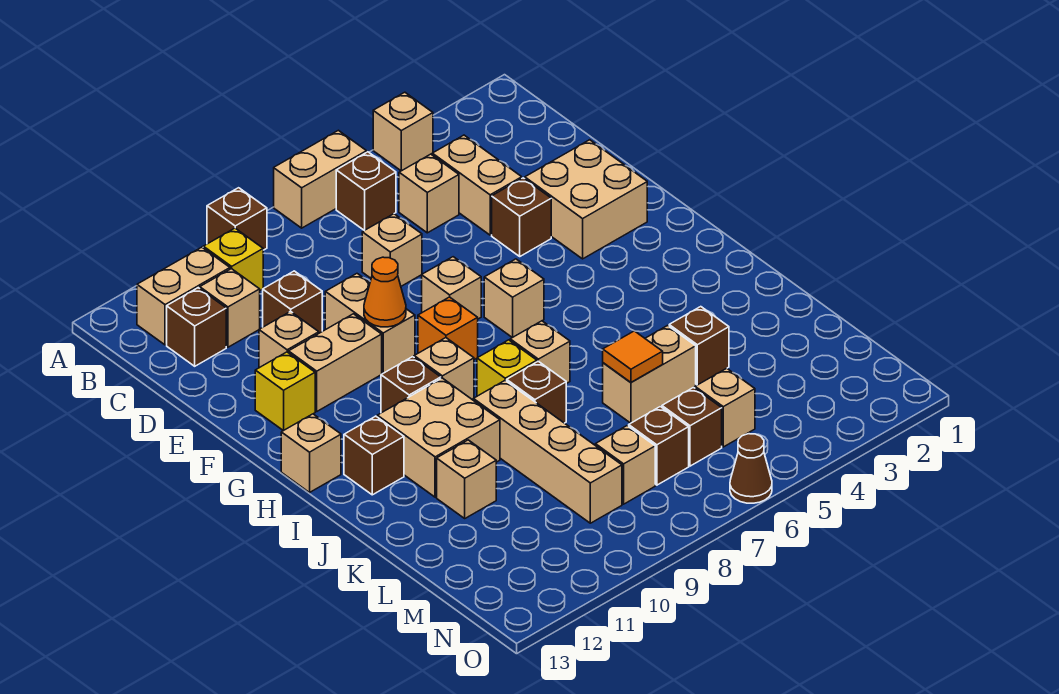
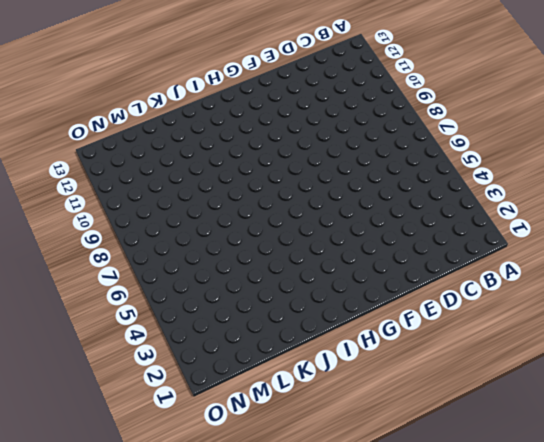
none -> tan 1x1 brick [373,92,433,171]
none -> tan 1x2 brick [274,130,367,228]
none -> brown 1x1 brick [207,188,267,250]
none -> brown 1x1 brick [336,152,396,230]

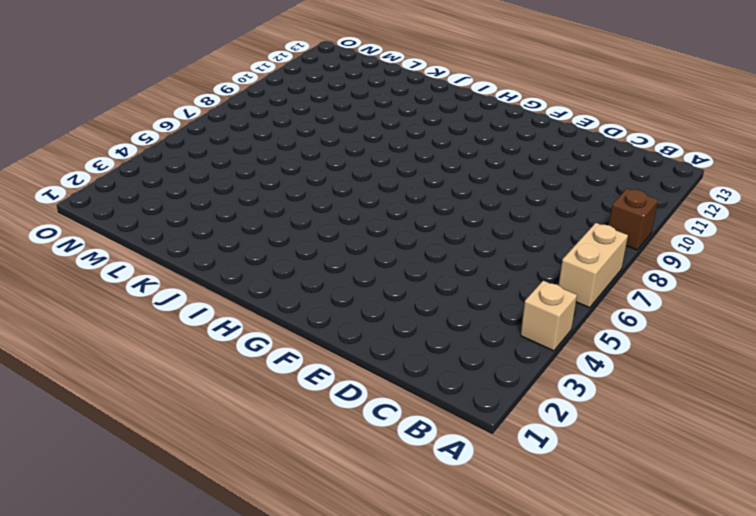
none -> brown 1x1 brick [336,152,396,230]
none -> yellow 1x1 brick [203,228,263,290]
none -> tan 1x2 brick [137,247,230,345]
none -> tan 1x2 brick [432,135,522,235]

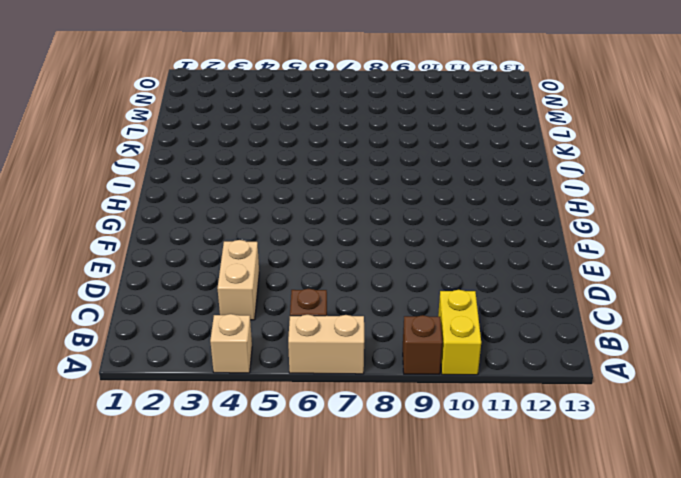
yellow 1x2 brick [438,290,481,375] -> yellow 1x1 brick [203,228,263,290]
none -> tan 1x2 brick [137,247,230,345]
none -> tan 1x1 brick [399,154,459,233]
none -> tan 1x1 brick [200,269,260,347]
none -> brown 1x1 brick [167,288,226,366]

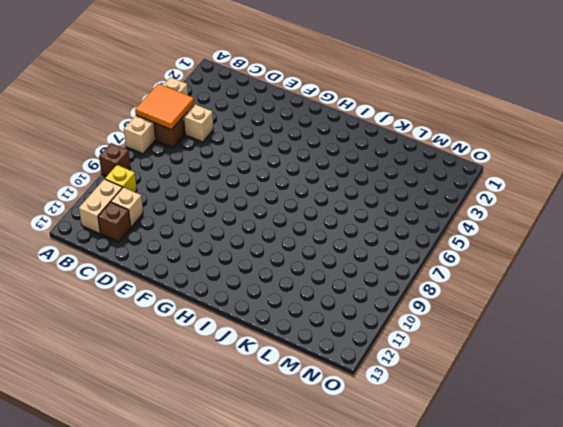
orange 2x2 tile [135,84,194,130] -> none
none -> tan 1x2 brick [432,135,522,235]
none -> tan 1x1 brick [362,214,422,286]
none -> brown 1x1 brick [263,271,322,333]
none -> tan 2x2 brick [525,140,647,259]

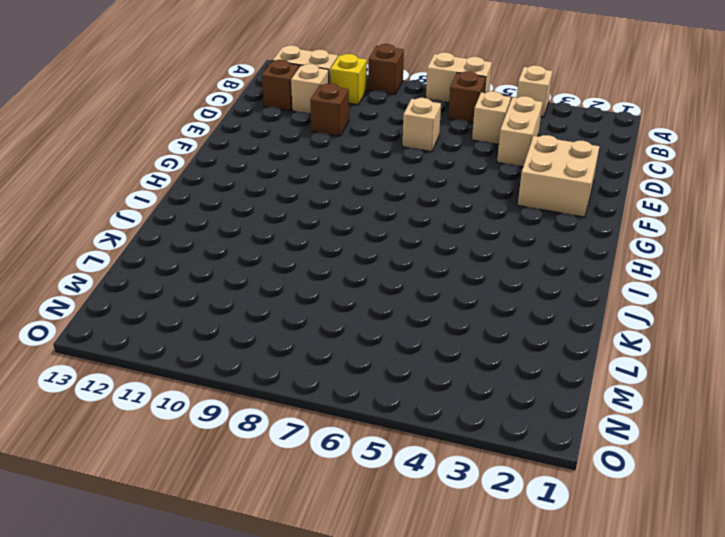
none -> brown 1x1 brick [492,178,551,256]
none -> tan 1x2 brick [325,274,415,373]
none -> tan 1x1 brick [259,311,319,368]
none -> tan 1x1 brick [422,257,481,319]

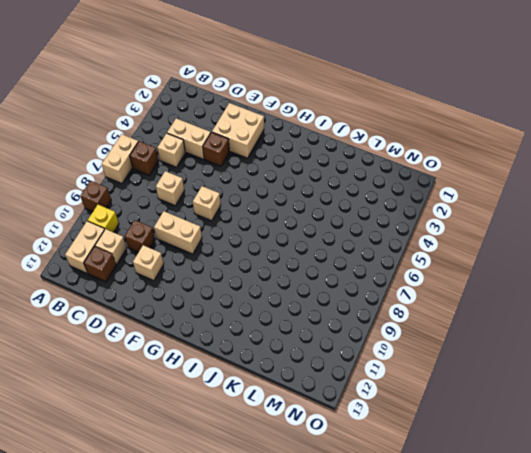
none -> tan 1x1 brick [373,92,433,171]
none -> tan 1x2 brick [289,314,382,411]
none -> yellow 1x1 brick [255,352,315,431]
none -> tan 1x1 brick [484,259,544,338]

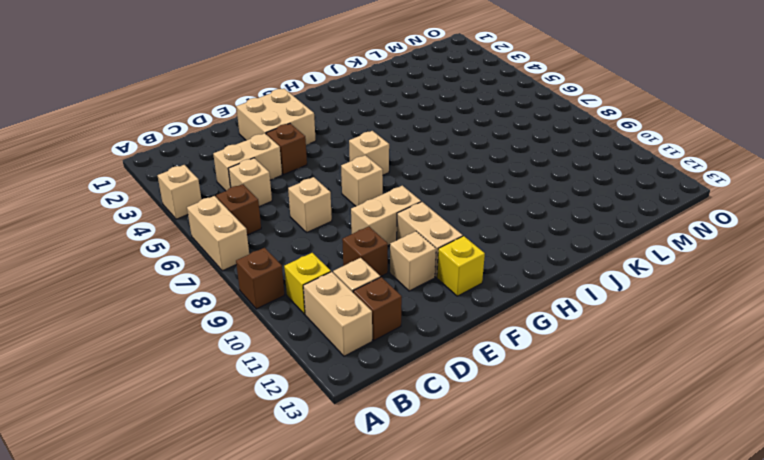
none -> orange 1x1 brick [418,297,478,360]
none -> tan 1x1 brick [414,338,474,399]
none -> brown 1x1 brick [381,357,441,413]
none -> tan 1x1 brick [281,414,341,492]

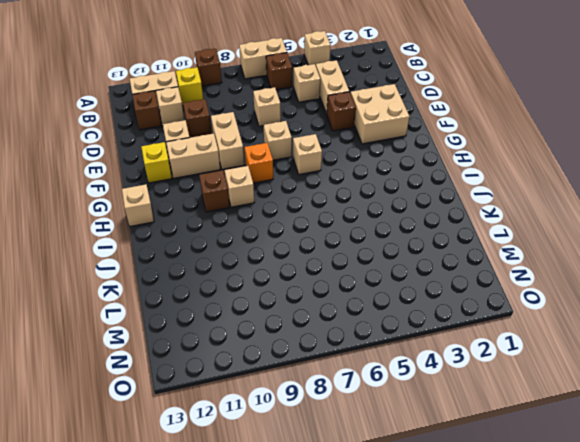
none -> tan 1x1 brick [510,321,570,384]
none -> yellow 1x1 brick [477,340,537,396]
none -> tan 2x2 brick [377,378,500,497]
none -> brown 1x1 brick [344,416,404,495]

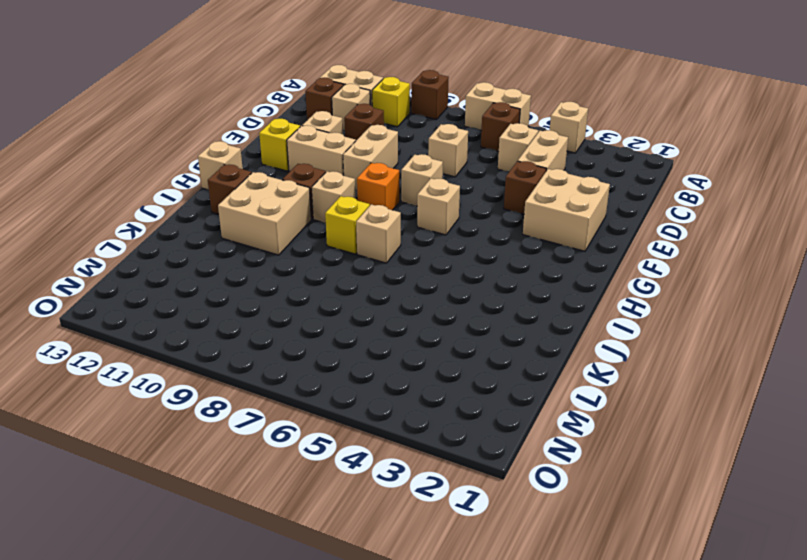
none -> brown 1x1 brick [507,361,566,423]
none -> tan 1x4 brick [473,381,622,523]
none -> brown 1x1 brick [669,307,729,385]
none -> tan 1x2 brick [603,326,696,423]

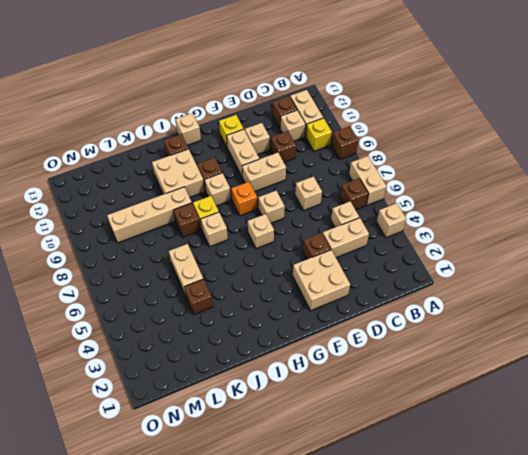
none -> tan 1x1 brick [437,440,496,518]
none -> tan 1x1 brick [695,368,755,447]
none -> brown 1x1 brick [662,387,722,466]
none -> brown 1x1 brick [629,406,689,485]

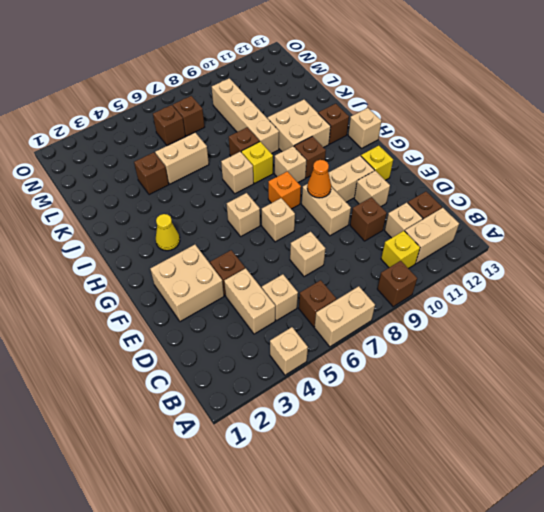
yellow 1x1 cone [156,214,180,251] -> none
none -> tan 1x1 brick [437,440,496,518]
none -> tan 1x1 brick [695,368,755,447]
none -> tan 1x1 brick [595,426,655,504]
none -> brown 1x1 cone [730,434,772,503]

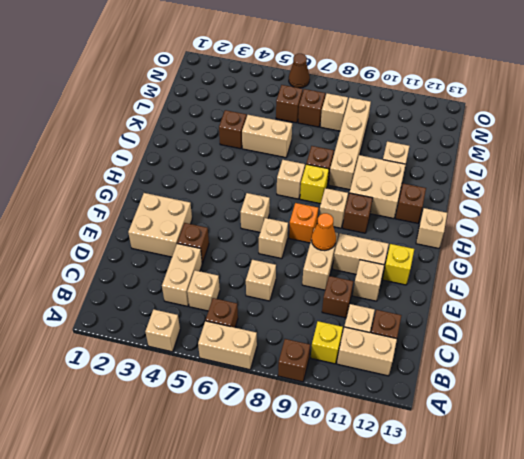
none -> tan 1x1 brick [695,368,755,447]
none -> orange 1x1 tile [603,331,663,382]

